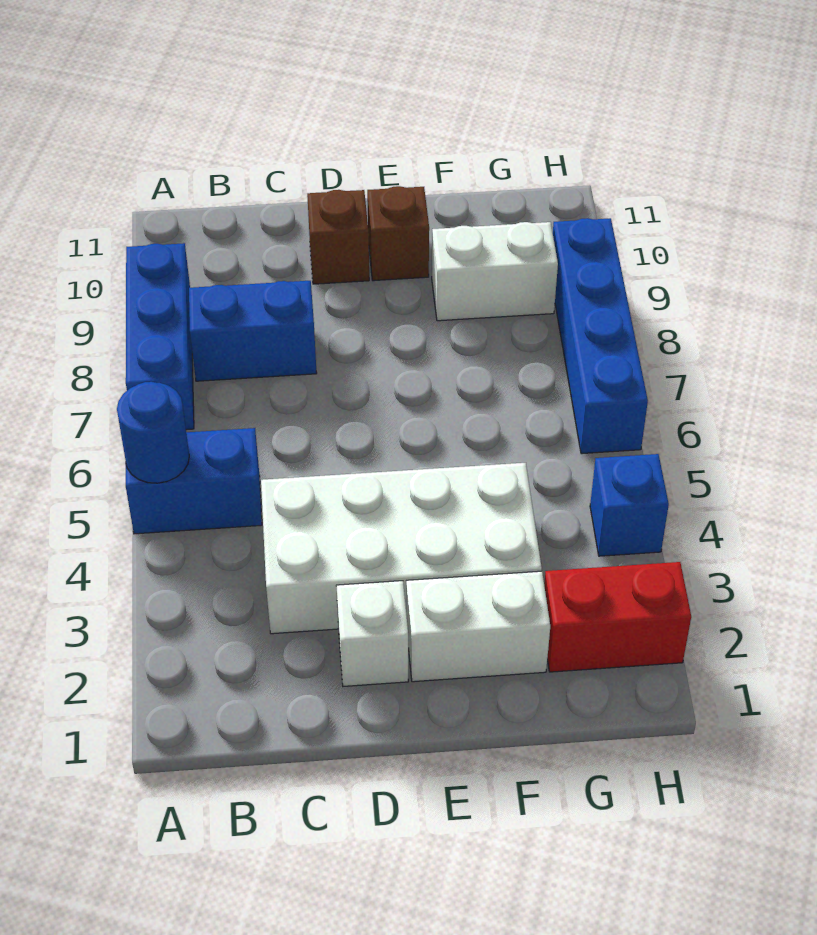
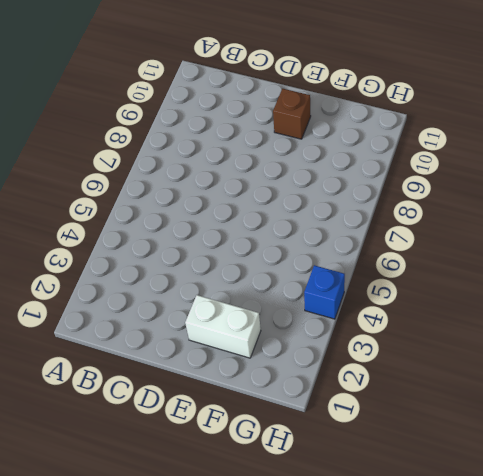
none -> blue 1x2 brick [126,428,262,534]
none -> blue 1x3 brick [126,243,194,430]
none -> blue 1x2 brick [189,281,317,381]

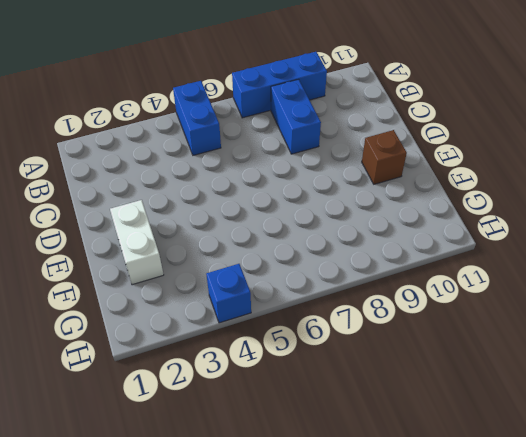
none -> white 2x4 brick [261,463,542,634]
none -> white 1x1 brick [336,581,408,686]
none -> brown 1x1 brick [307,190,369,284]

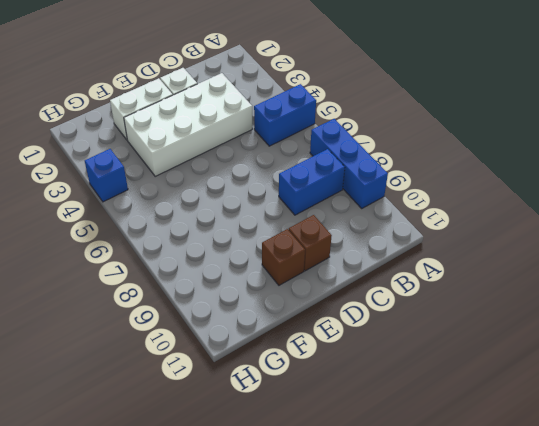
none -> white 1x2 brick [432,222,558,321]
none -> red 1x2 brick [544,562,691,672]
none -> blue 1x4 brick [553,218,648,454]

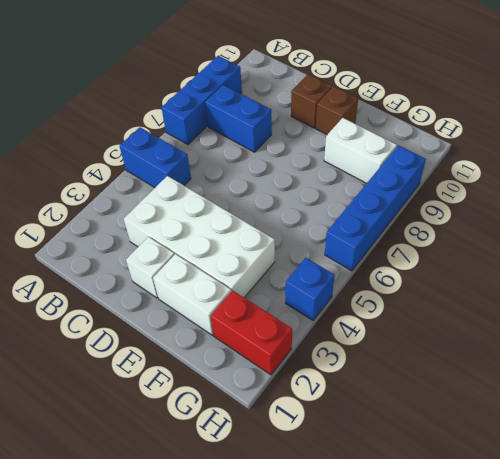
none -> blue 1x1 round brick [117,382,189,483]

